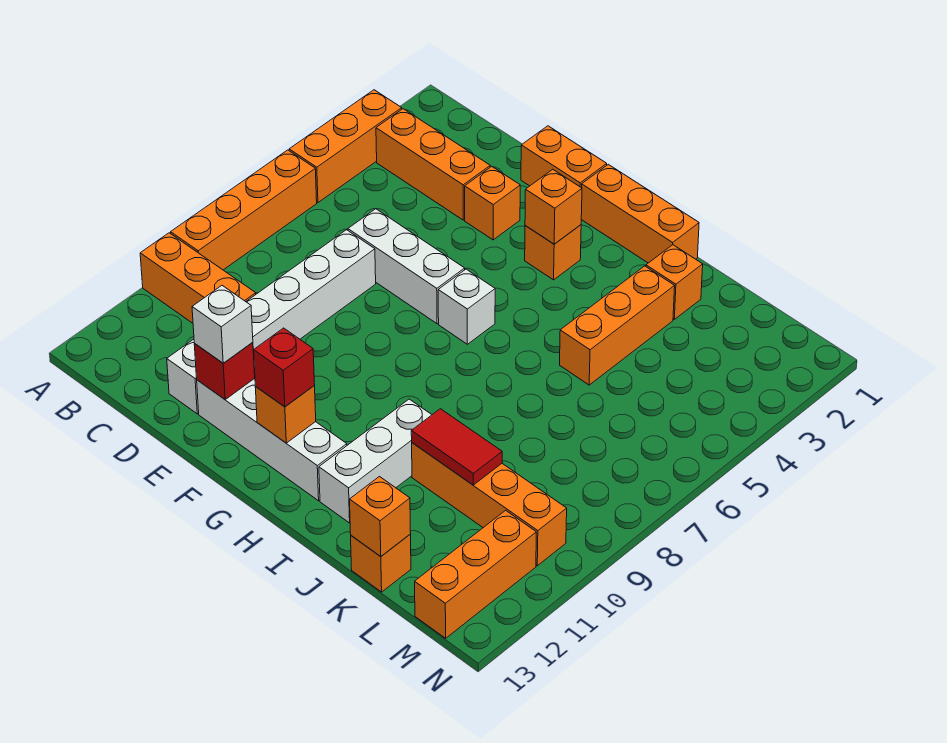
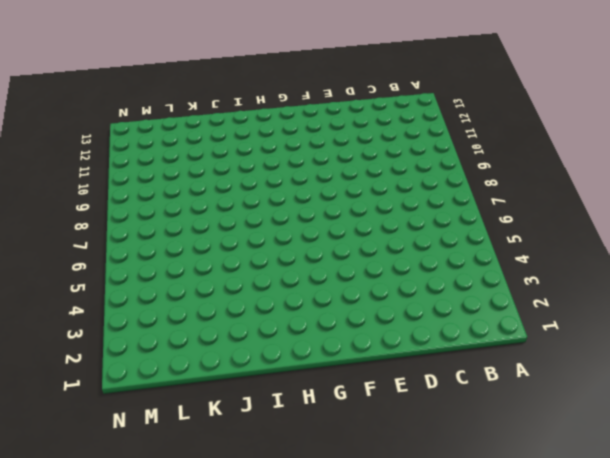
none -> orange 1x3 brick [289,90,402,202]
none -> orange 1x4 brick [171,150,317,270]
none -> orange 1x3 brick [140,233,256,323]

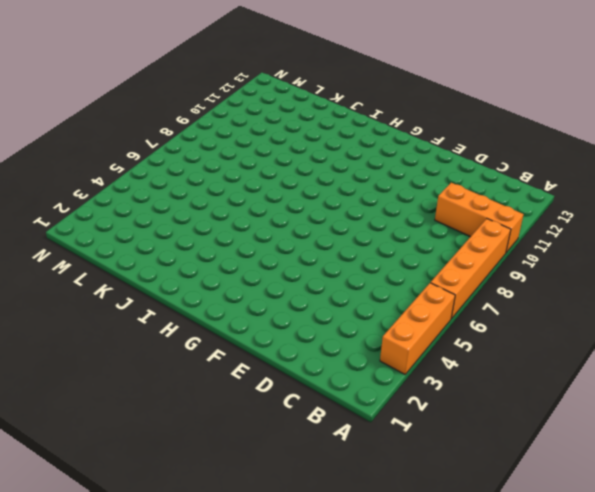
none -> orange 1x3 brick [376,109,490,220]
none -> white 1x3 brick [348,209,465,324]
none -> white 1x6 brick [167,230,376,414]

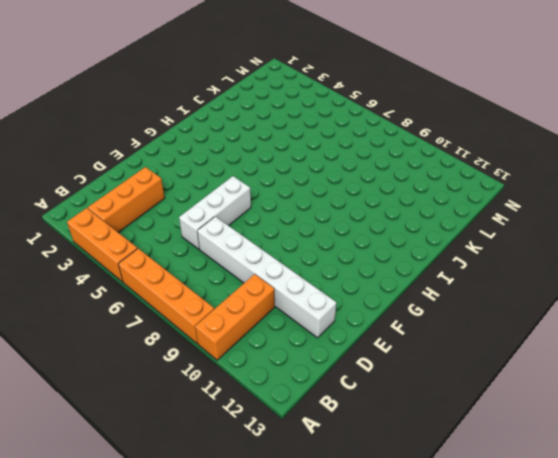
none -> orange 1x2 brick [521,126,607,188]
none -> orange 1x1 brick [465,166,520,240]
none -> white 1x4 brick [197,379,347,501]

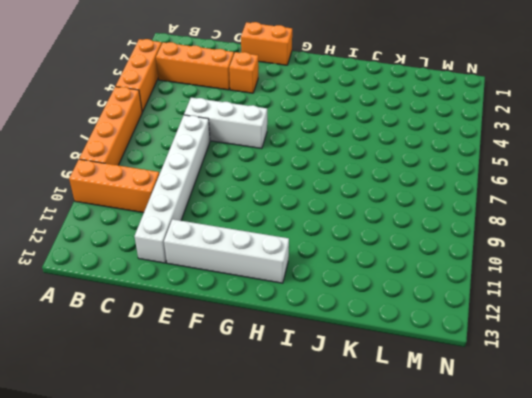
none -> orange 1x3 brick [581,164,699,263]
none -> orange 1x1 brick [525,225,581,280]
none -> white 1x1 brick [438,269,495,344]

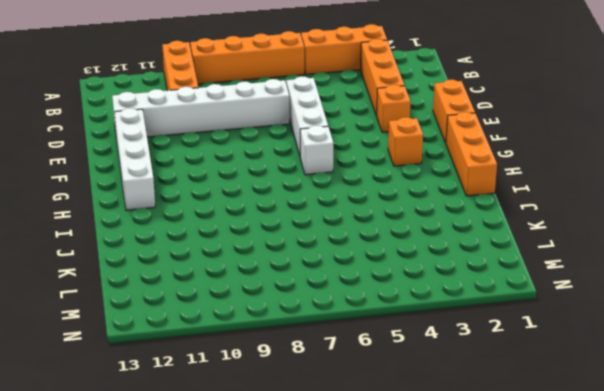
none -> white 1x3 brick [319,399,432,523]
none -> orange 1x1 brick [646,245,703,319]
none -> orange 1x3 brick [560,266,675,385]

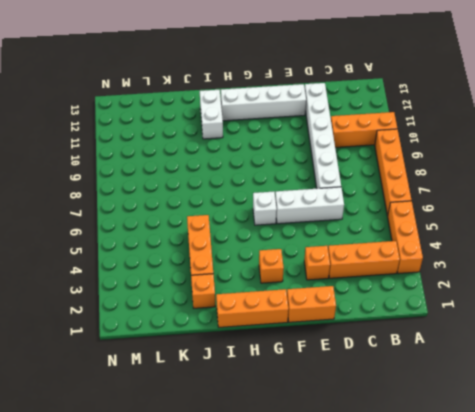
white 1x2 brick [200,90,223,139] -> white 1x3 brick [319,399,432,523]
none -> orange 1x4 brick [412,443,567,566]
none -> orange 1x1 brick [351,534,411,592]
none -> orange 1x3 brick [415,510,536,638]

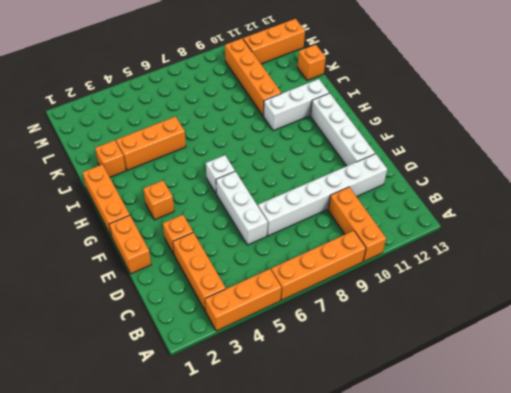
none -> red 1x1 brick [194,342,255,399]
none -> orange 1x1 brick [525,169,582,244]
none -> orange 1x1 brick [255,386,316,443]

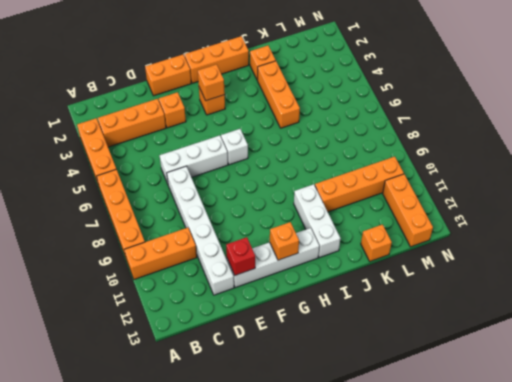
none -> red 1x2 tile [411,409,502,485]
none -> orange 1x1 brick [350,477,411,557]
none -> white 1x1 brick [192,286,253,363]

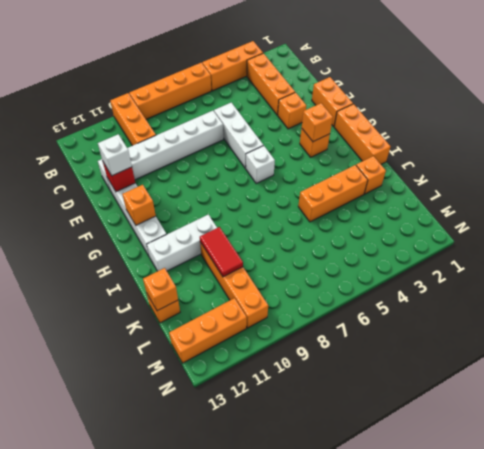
none -> red 1x1 brick [254,328,315,407]

